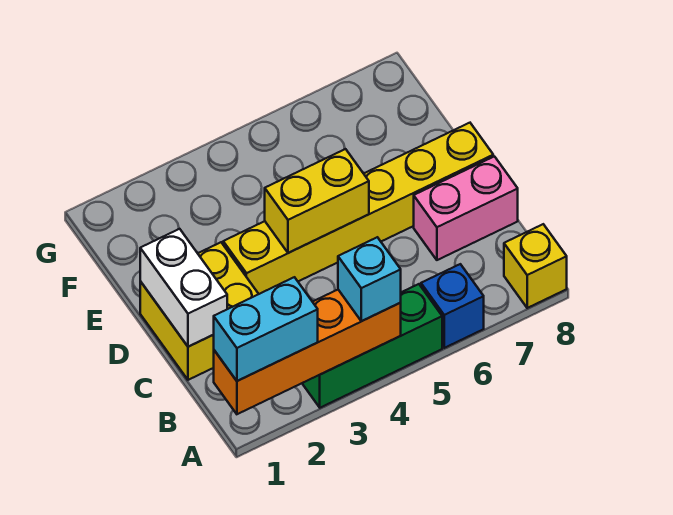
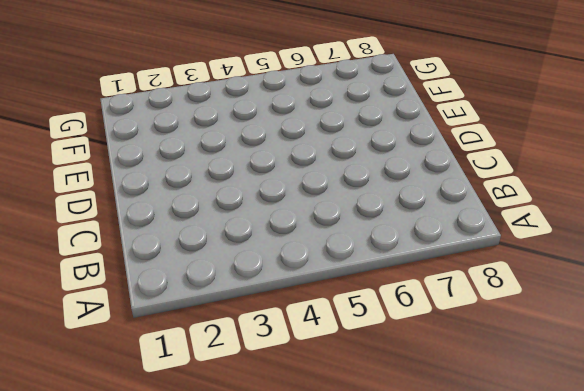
none -> green 1x3 brick [302,284,442,408]
none -> blue 1x1 brick [421,264,484,348]

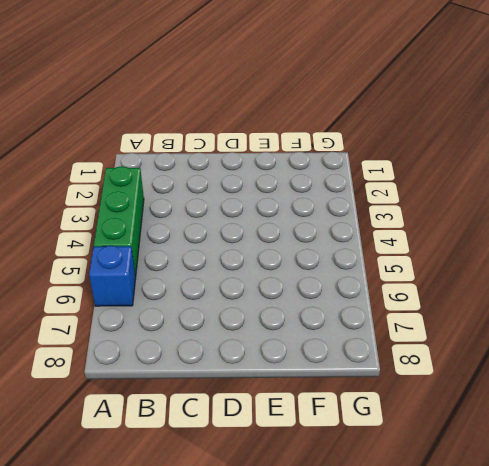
none -> yellow 1x1 brick [504,224,567,308]
none -> yellow 2x2 brick [140,242,258,380]

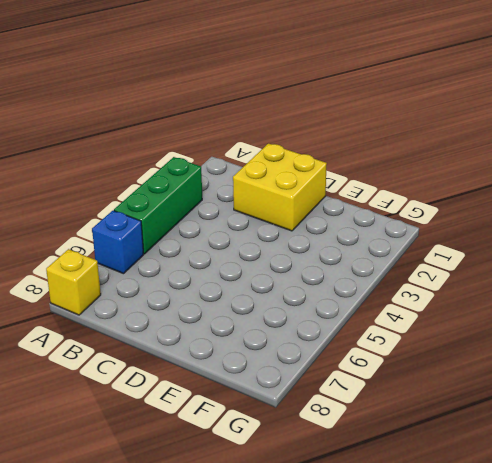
none -> pink 1x2 brick [414,156,518,260]
none -> yellow 1x6 brick [223,123,493,294]

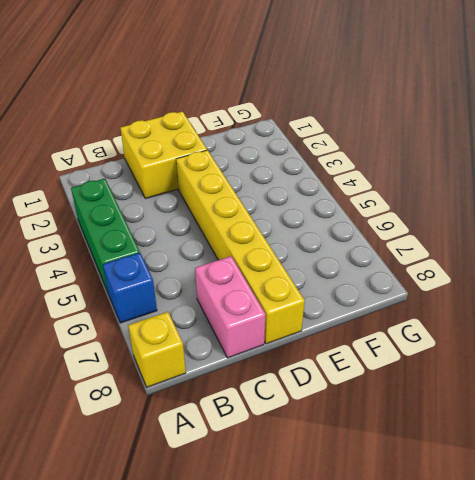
none -> orange 1x4 brick [214,290,401,414]
none -> white 1x2 brick [140,229,227,347]

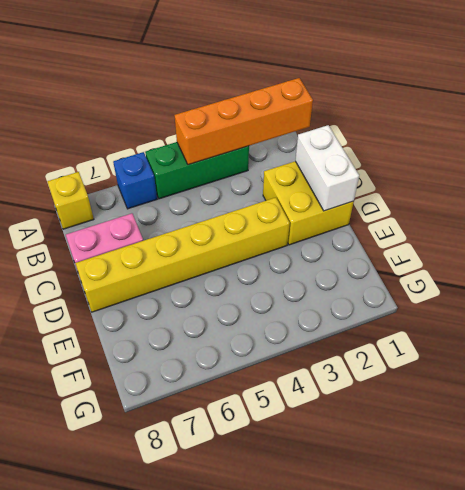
none -> yellow 1x2 brick [265,149,369,253]
none -> cyan 1x2 brick [214,277,318,381]

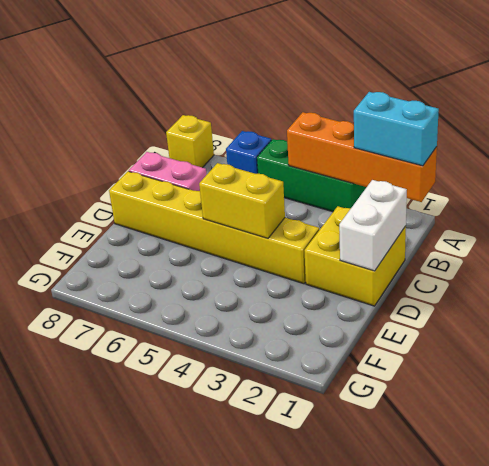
none -> cyan 1x1 brick [338,237,401,321]

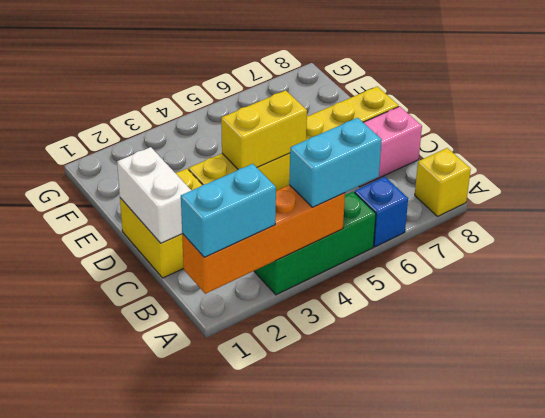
cyan 1x2 brick [289,118,382,207] -> cyan 1x1 brick [338,237,401,321]

